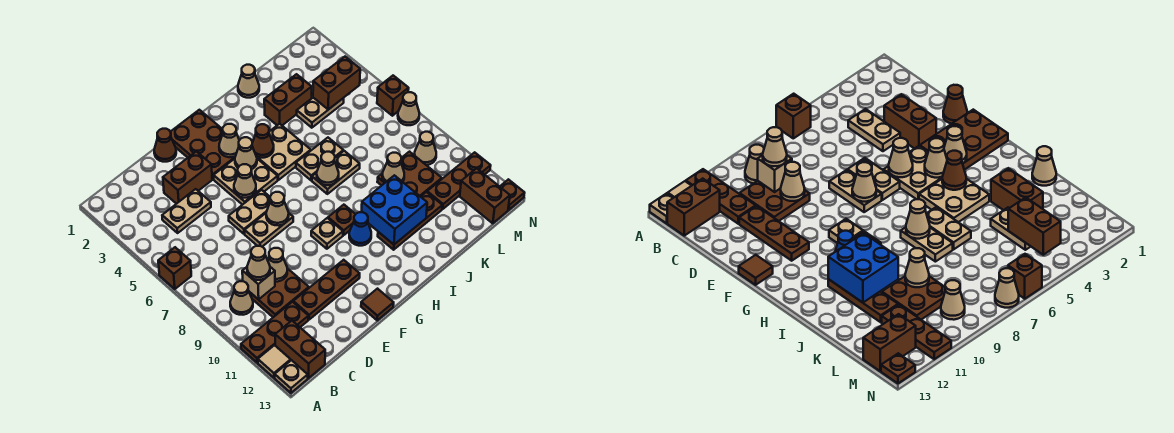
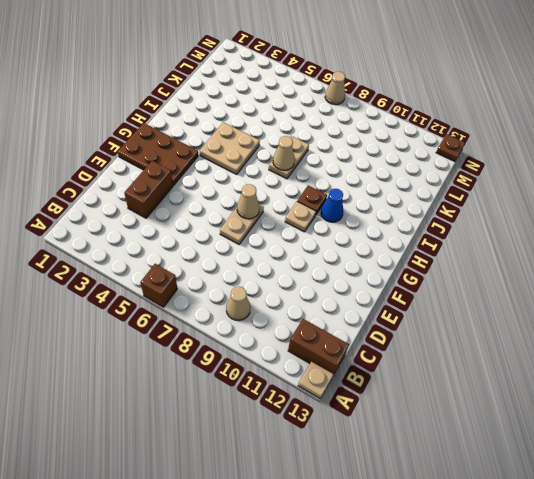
none -> brown 1x3 plate [241,302,308,363]
none -> tan 1x1 tile [258,345,291,378]
none -> tan 1x2 plate [162,189,211,233]
none -> brown 2x2 plate [249,268,309,317]

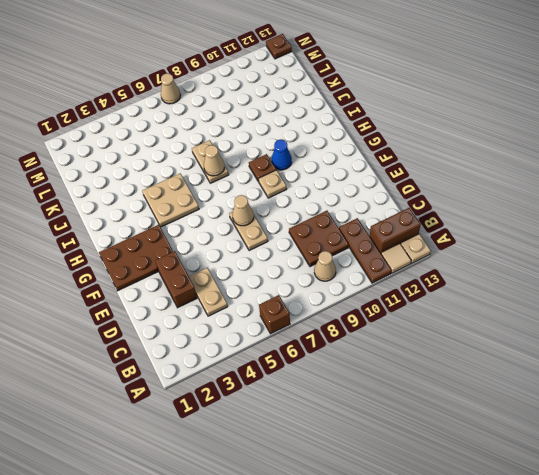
none -> brown 1x3 plate [293,260,360,319]
none -> brown 1x1 cone [154,129,176,162]
none -> tan 1x2 plate [229,190,270,234]
none -> tan 2x2 plate [214,159,278,205]

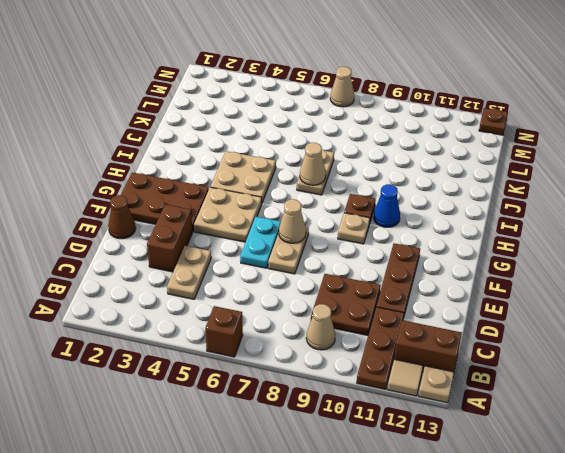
cyan 1x2 plate [240,217,281,268] -> tan 1x2 plate [229,190,270,234]
none -> brown 1x1 tile [361,289,394,320]
none -> tan 1x2 plate [296,138,343,180]
none -> brown 1x3 plate [378,192,442,250]
none -> tan 1x1 cone [238,65,259,98]

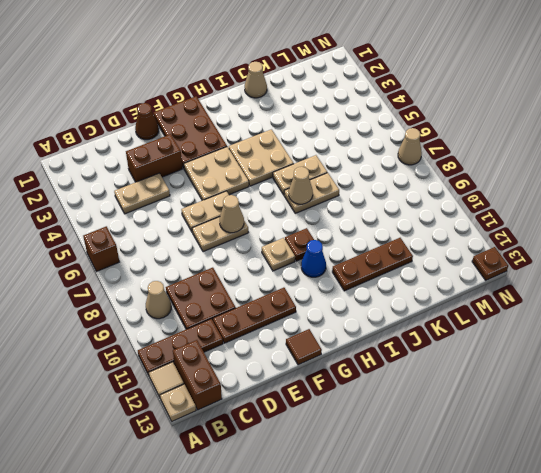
none -> brown 1x2 brick [264,74,312,125]
none -> tan 1x2 plate [297,98,344,128]
none -> brown 2x2 plate [377,152,442,197]
none -> brown 1x3 plate [427,152,491,209]

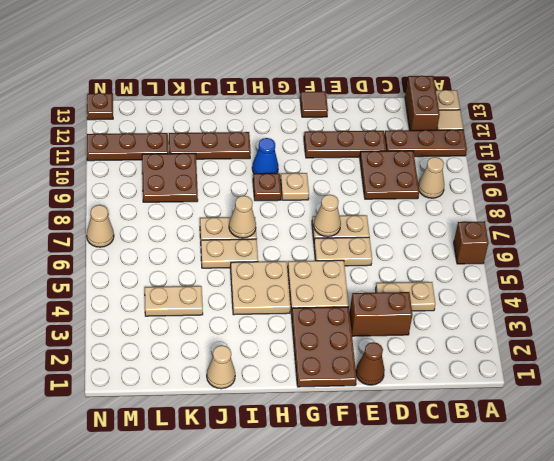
none -> brown 1x2 brick [264,74,312,125]
none -> tan 1x1 cone [414,132,436,165]
none -> brown 1x2 brick [460,168,510,223]
none -> brown 1x1 brick [377,76,409,116]

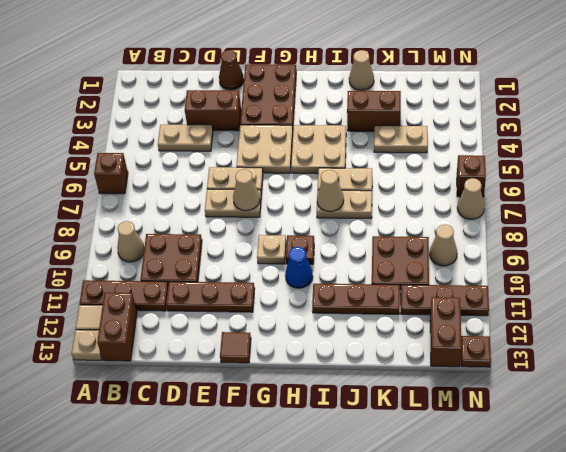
none -> tan 1x1 brick [242,267,275,300]
none -> tan 1x1 cone [268,248,287,282]
none -> tan 1x1 cone [234,164,256,198]
none -> tan 1x1 cone [219,124,239,157]

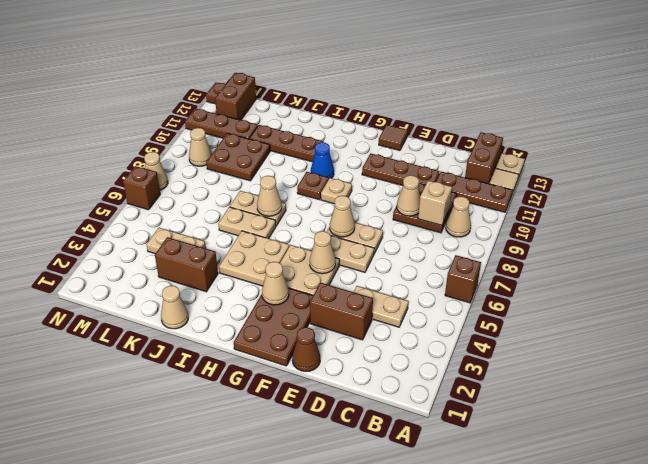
none -> tan 1x1 cone [235,137,257,169]
none -> brown 1x1 cone [252,124,274,158]
none -> blue 2x2 brick [362,175,427,244]
none -> tan 1x1 cone [382,153,404,182]

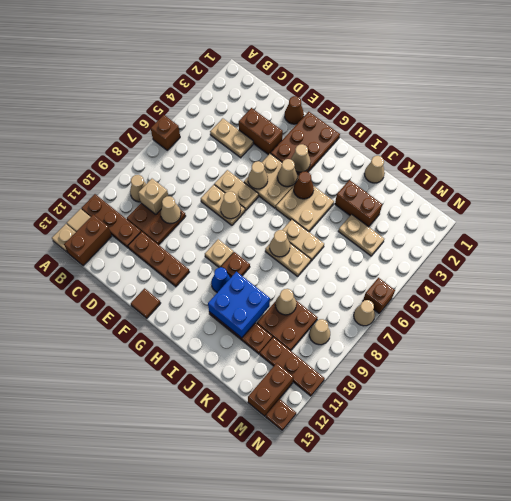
none -> brown 1x2 brick [313,57,360,110]
none -> tan 1x1 cone [247,246,270,280]

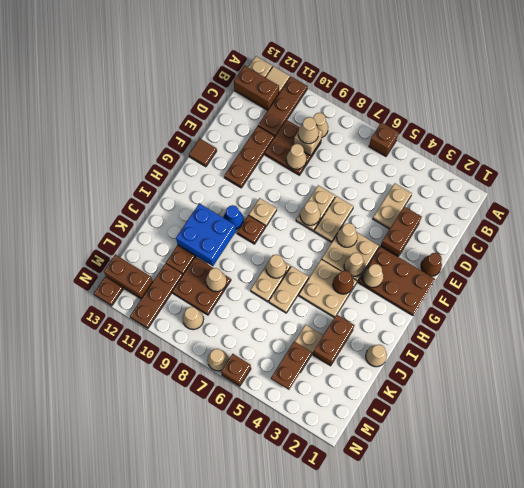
brown 1x2 plate [271,341,312,390] -> brown 1x2 brick [313,57,360,110]

